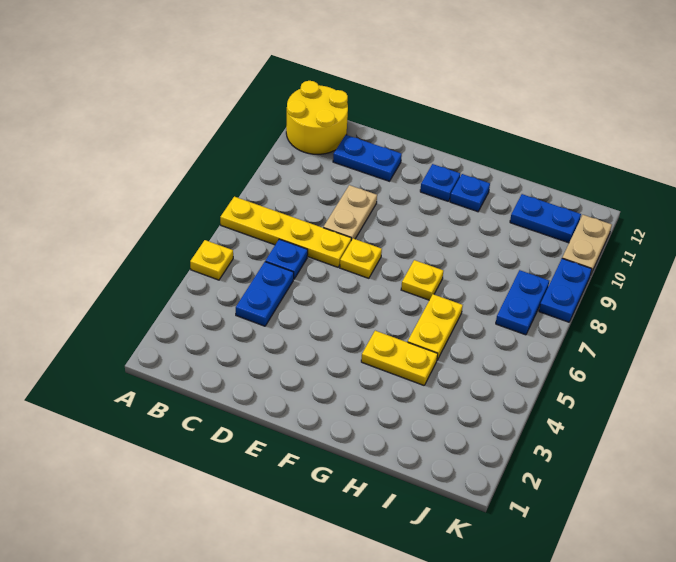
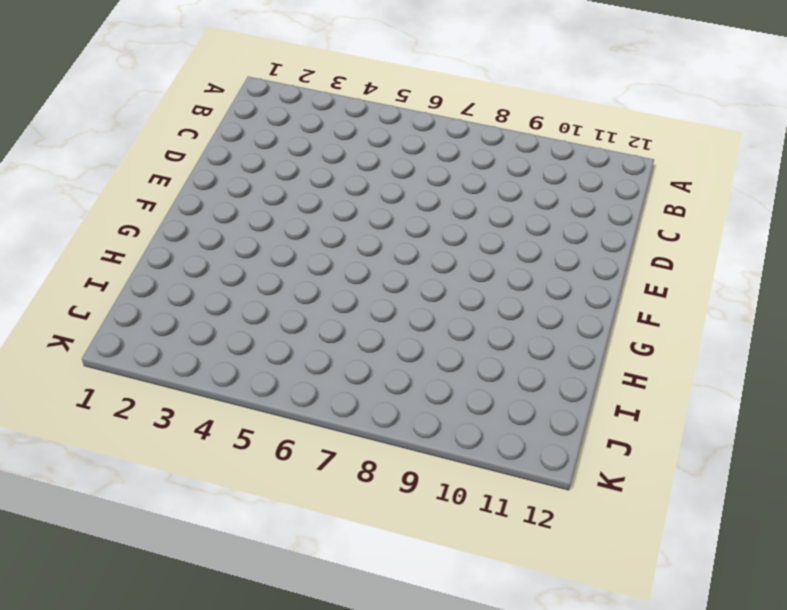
none -> yellow 1x1 plate [190,240,233,280]
none -> yellow 1x4 plate [220,197,351,267]
none -> yellow 2x2 round brick [286,81,348,154]

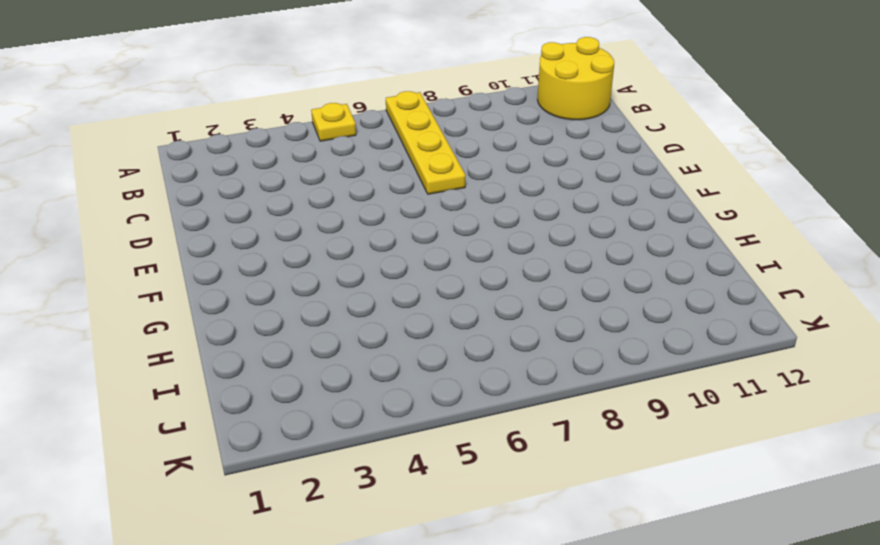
none -> blue 1x2 plate [236,262,294,326]
none -> blue 1x1 plate [265,239,308,279]
none -> blue 1x2 plate [333,135,402,181]

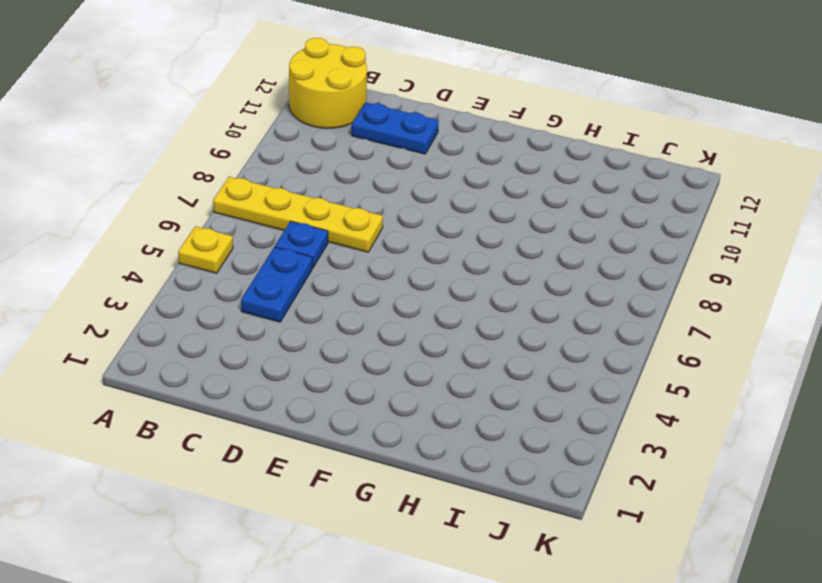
none -> tan 1x2 plate [323,185,377,241]
none -> yellow 1x1 plate [340,239,382,278]
none -> blue 1x1 plate [420,164,460,201]

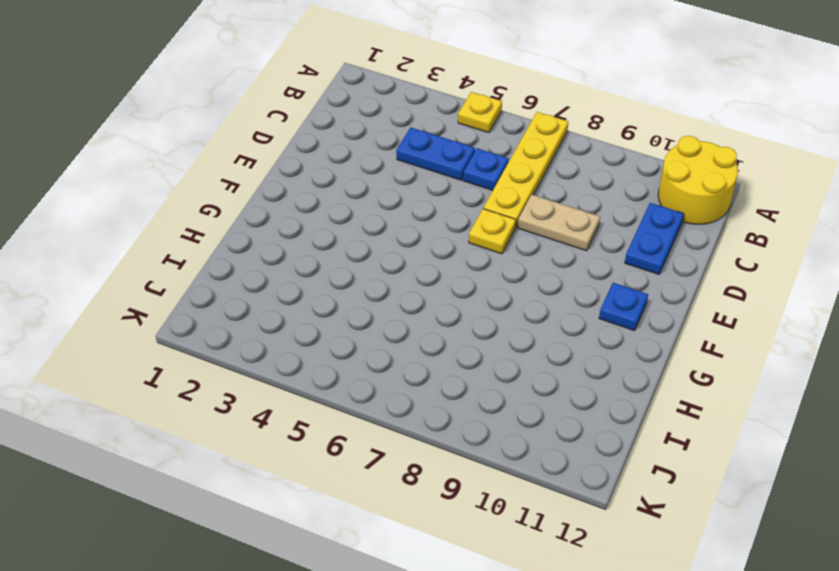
none -> yellow 1x2 plate [361,331,438,385]
none -> yellow 1x1 plate [401,260,443,300]
none -> blue 1x1 plate [450,174,490,212]

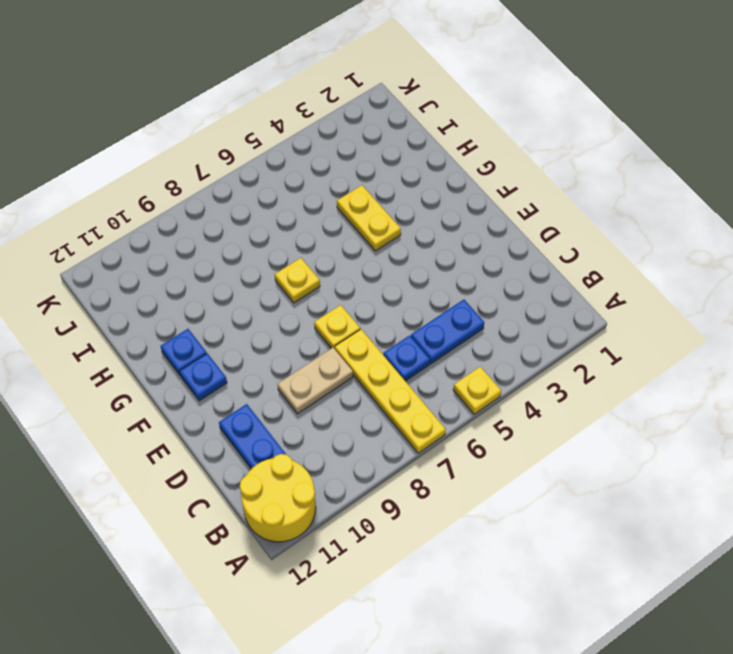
none -> yellow 1x2 plate [408,294,463,360]
none -> blue 1x2 plate [510,194,581,243]
none -> blue 1x2 plate [496,270,549,335]

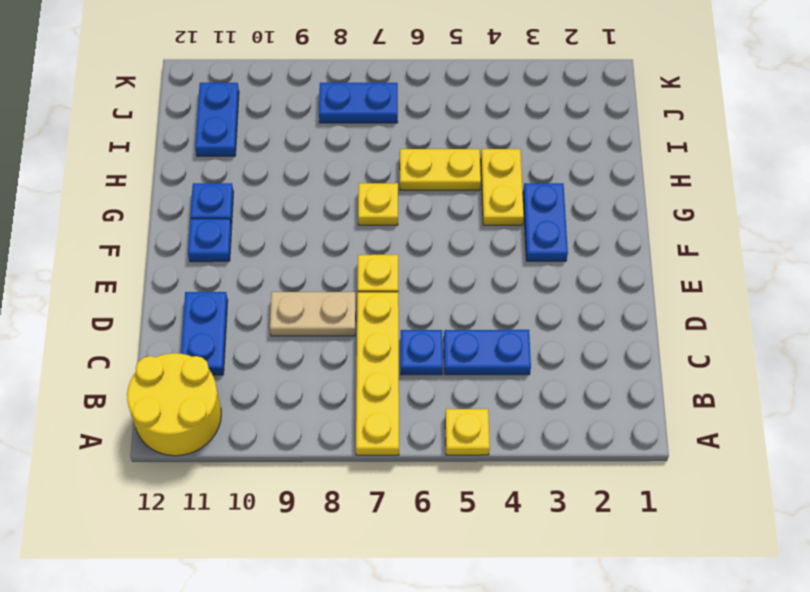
blue 1x2 plate [523,183,568,261] -> blue 1x2 plate turned to [539,259,592,322]
none -> tan 1x2 plate [562,215,612,274]

